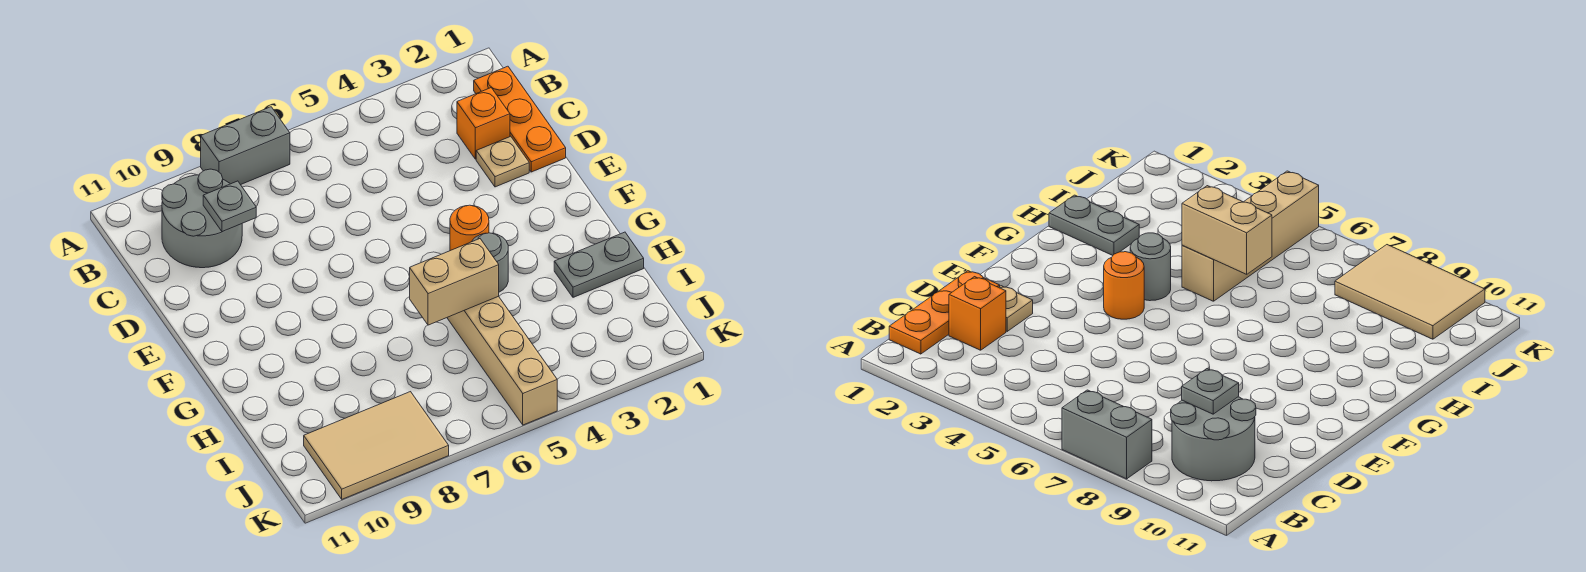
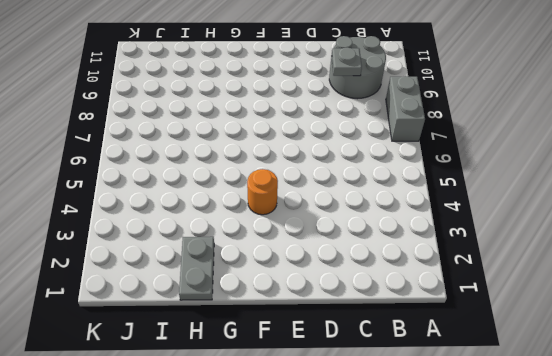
none -> orange 1x3 plate [474,66,566,172]
none -> orange 1x1 brick [457,88,510,159]
none -> tan 1x1 plate [476,136,529,187]

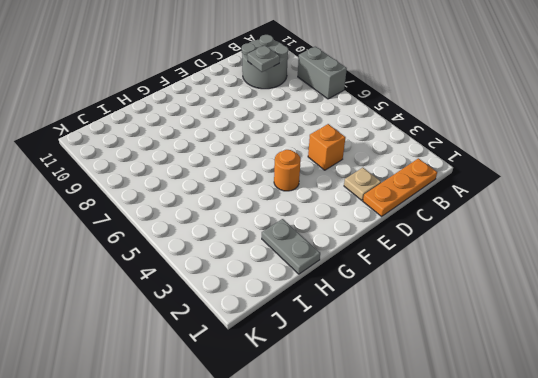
orange 1x1 brick [308,124,346,170] -> orange 1x1 brick moved to [457,88,510,159]
none -> grey 1x1 round brick [471,233,508,292]
none -> tan 1x4 brick [447,296,557,425]
none -> tan 2x3 tile [304,392,449,499]

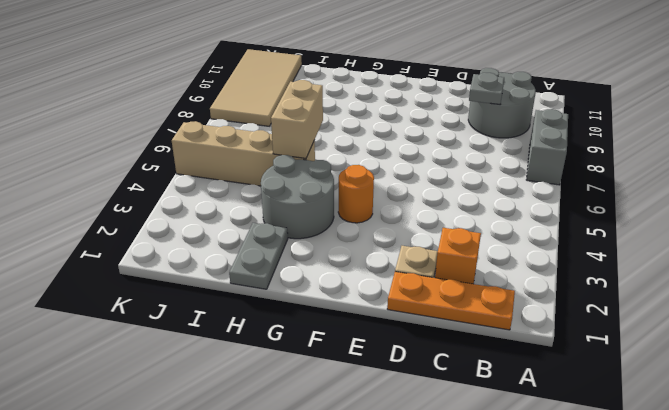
grey 2x2 round brick [261,155,334,239] -> grey 1x1 round brick [471,233,508,292]
tan 2x4 tile [210,49,302,126] -> tan 2x3 tile [304,392,449,499]

